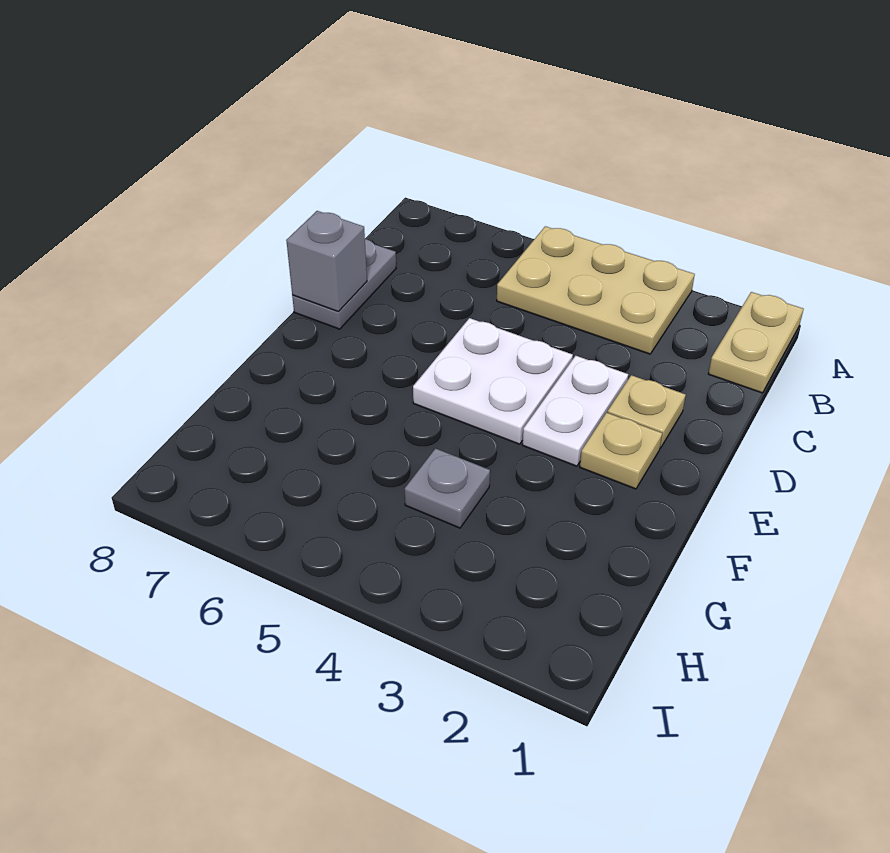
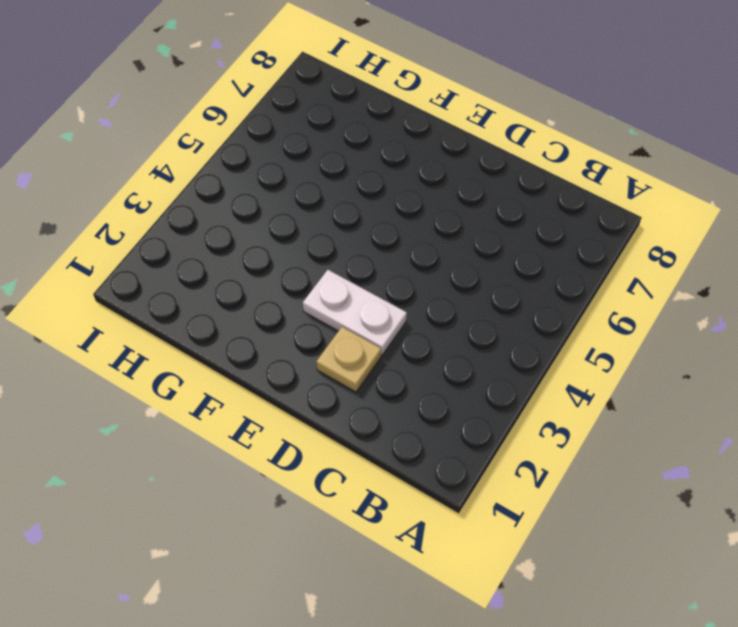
none -> tan 1x2 plate [708,292,803,393]
none -> tan 2x3 plate [497,226,695,354]

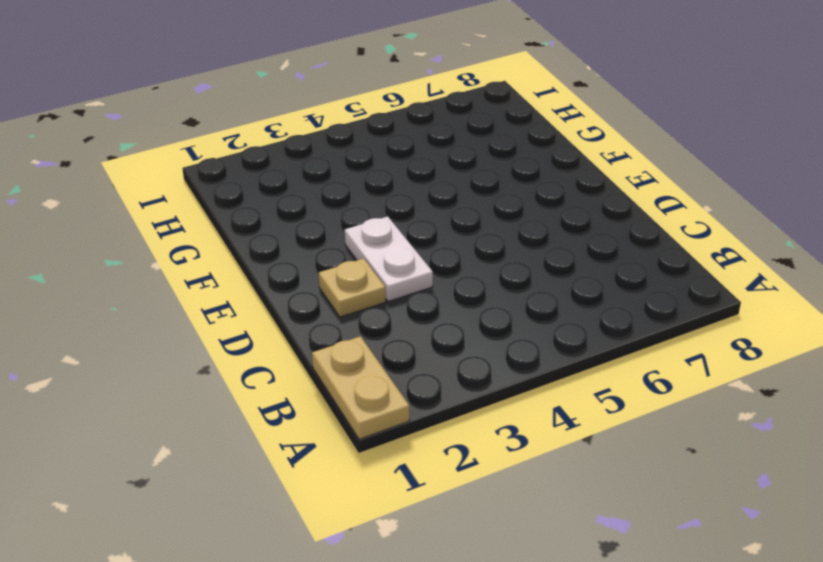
none -> tan 2x3 plate [497,226,695,354]
none -> grey 1x2 plate [292,239,396,329]

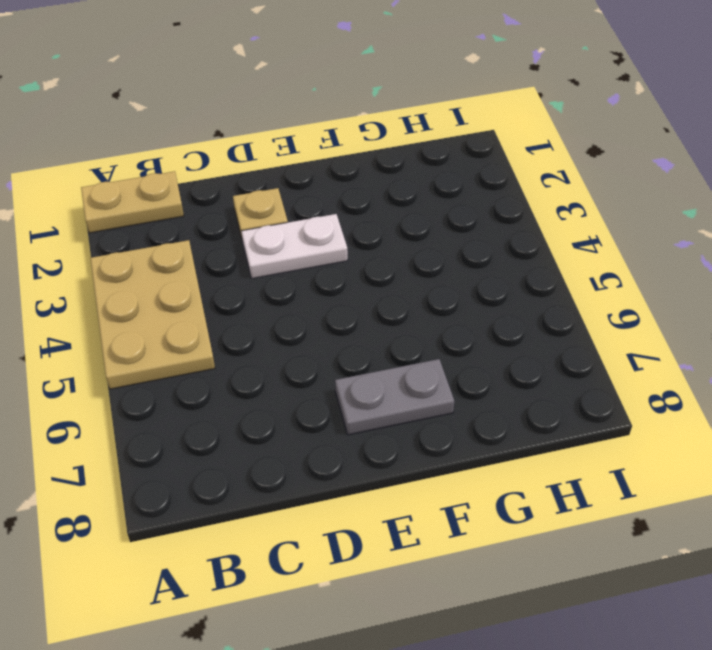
grey 1x2 plate [335,359,454,435] -> grey 1x2 plate moved to [292,239,396,329]
none -> white 2x2 plate [413,318,573,444]
none -> tan 1x1 plate [580,413,662,489]

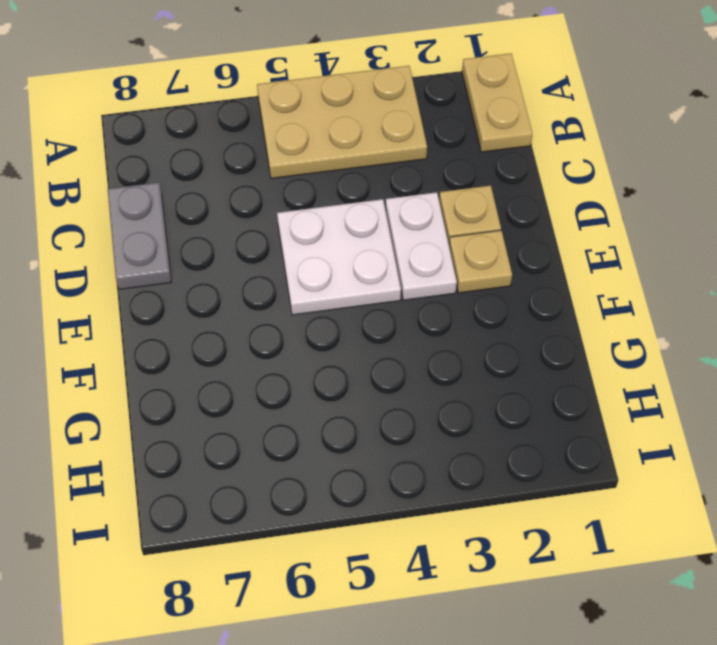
none -> grey 1x1 plate [405,448,490,528]
none -> grey 1x1 brick [286,211,367,311]

